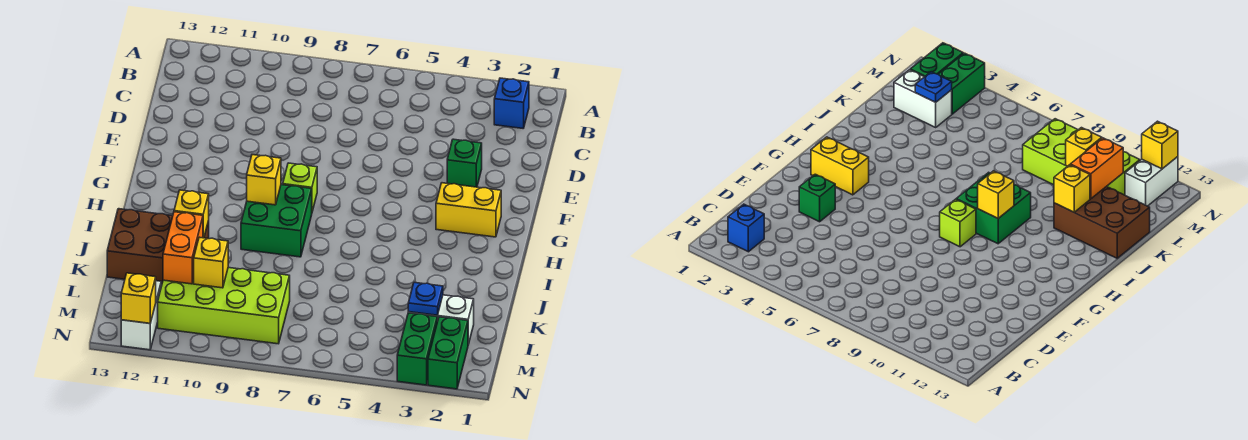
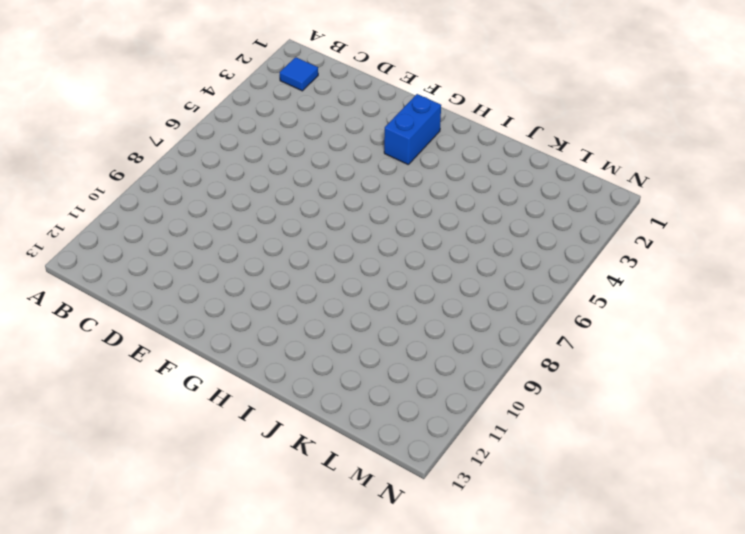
blue 1x1 tile [280,57,318,91] -> blue 1x1 brick [494,78,529,128]
blue 1x2 brick [384,94,441,164] -> yellow 1x2 brick [436,183,501,237]
none -> green 1x1 brick [447,139,482,187]
none -> lime 1x1 brick [283,163,317,211]
none -> green 2x2 brick [241,185,312,257]

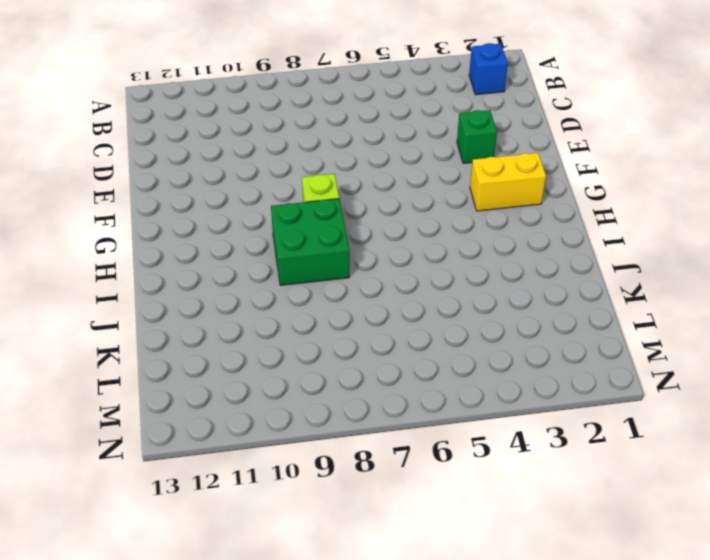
none -> brown 2x3 brick [107,209,209,284]
none -> white 1x2 brick [408,295,474,345]
none -> lime 2x4 brick [158,268,290,344]

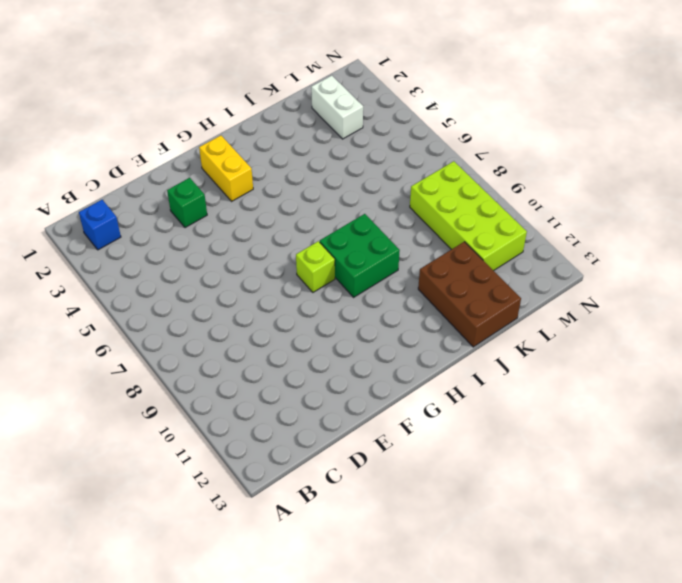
none -> green 1x2 brick [428,317,468,389]
none -> green 1x2 brick [397,313,437,385]
none -> white 1x2 brick [121,281,161,350]

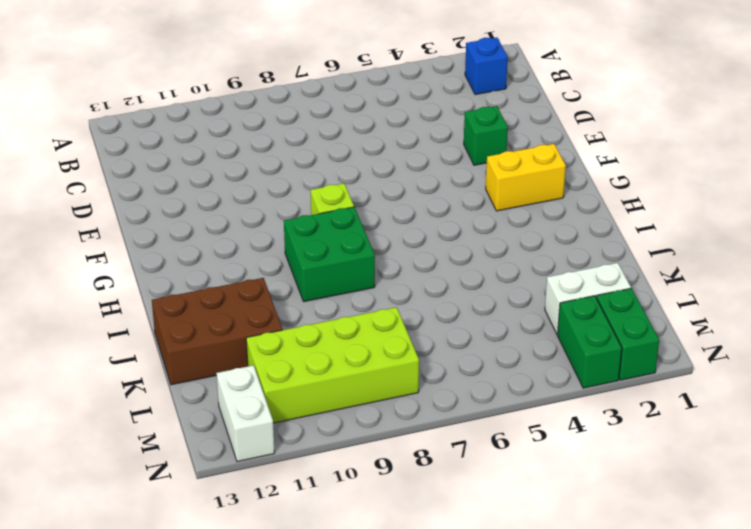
none -> yellow 1x1 brick [247,155,281,205]
none -> yellow 1x1 brick [174,190,209,238]
none -> orange 1x2 brick [163,212,203,284]

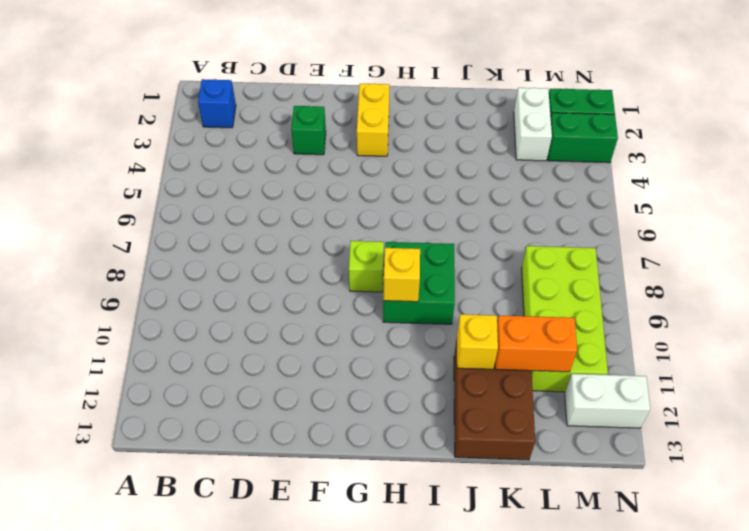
none -> blue 1x1 plate [408,283,443,315]
none -> yellow 1x1 brick [194,237,228,288]
none -> yellow 1x1 brick [121,273,156,323]

